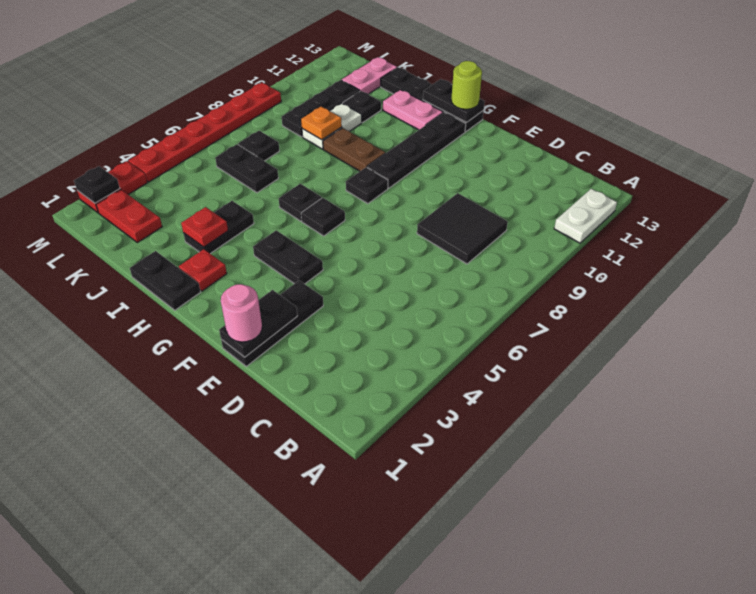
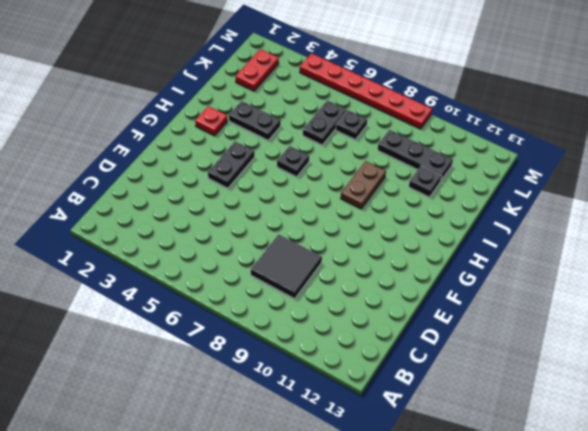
none -> white 1x2 plate [554,189,617,243]
none -> black 1x3 plate [221,280,323,366]
none -> black 1x1 plate [301,198,345,236]
none -> black 1x1 plate [346,167,388,204]

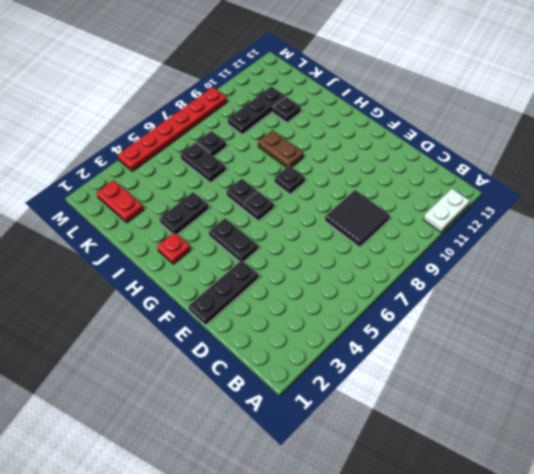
none -> black 1x4 plate [367,112,466,188]
none -> black 1x4 plate [381,67,484,132]
none -> black 1x2 plate [130,251,201,310]
none -> pink 1x2 plate [383,90,443,130]

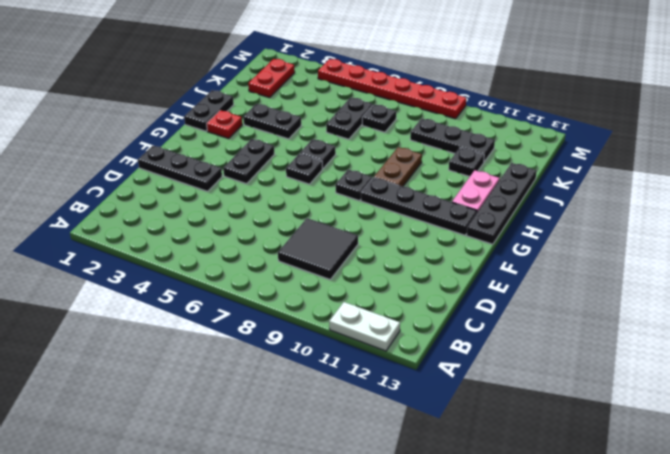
none -> white 1x2 plate [302,103,362,149]
none -> pink 1x2 plate [342,57,397,94]
none -> red 1x2 plate [77,161,147,213]
none -> black 1x2 plate [219,290,297,357]

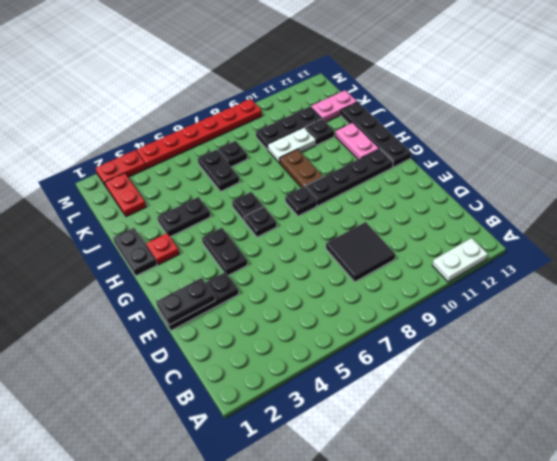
none -> black 1x2 plate [423,79,485,122]
none -> red 1x1 plate [181,207,228,247]
none -> orange 1x1 plate [301,107,342,140]
none -> black 1x1 plate [74,166,120,203]

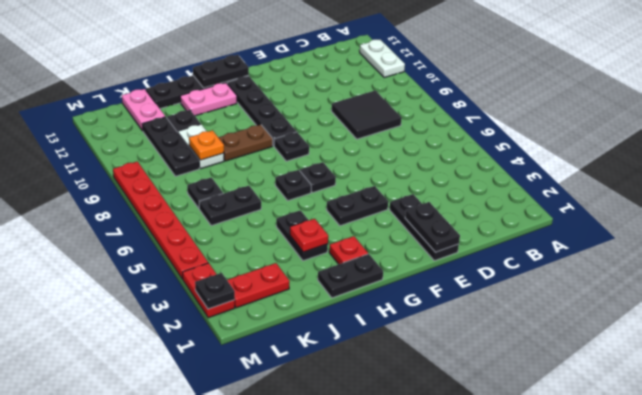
none -> pink 1x1 round brick [221,284,262,342]
none -> lime 1x1 round brick [451,61,482,109]

